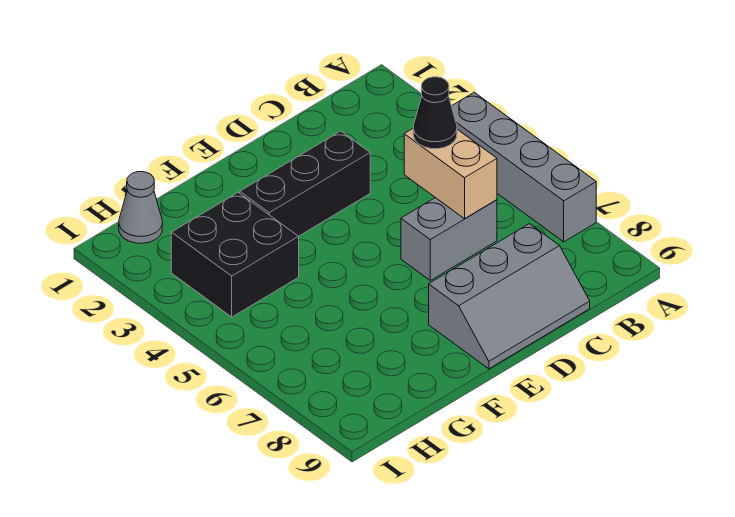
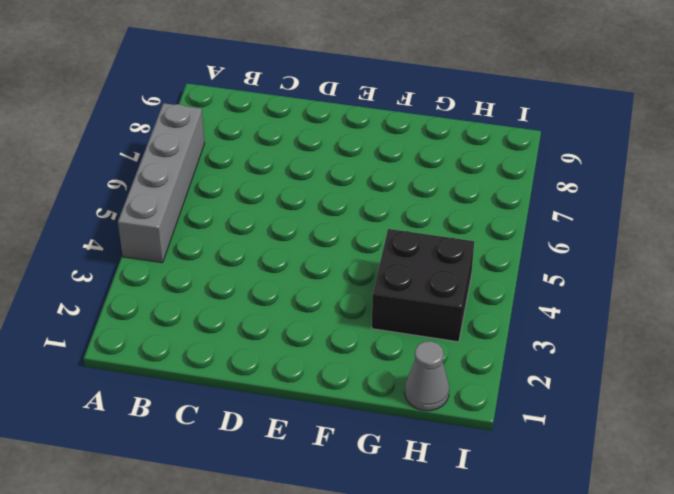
none -> grey 1x2 brick [401,198,497,280]
none -> grey 2x3 slope [429,224,590,369]

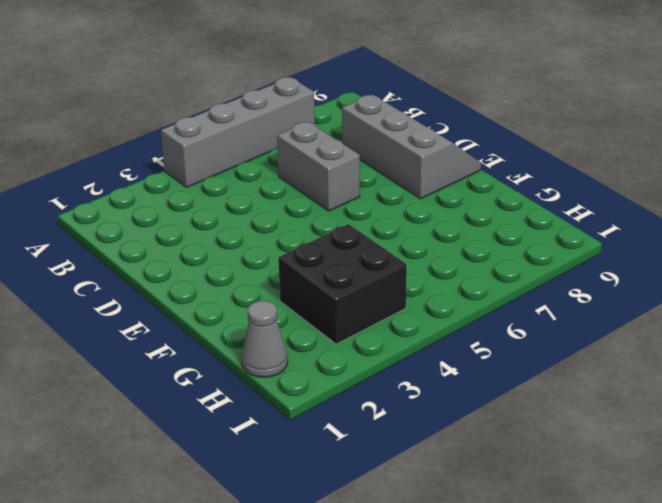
none -> black 1x3 brick [240,131,370,236]
none -> tan 1x2 brick [404,129,497,219]

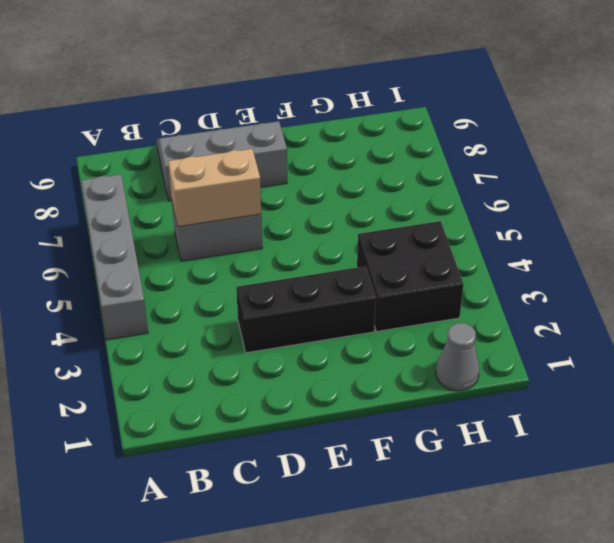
tan 1x2 brick [168,149,261,226] -> tan 1x2 brick turned to [404,129,497,219]
none -> black 1x1 cone [413,77,457,149]

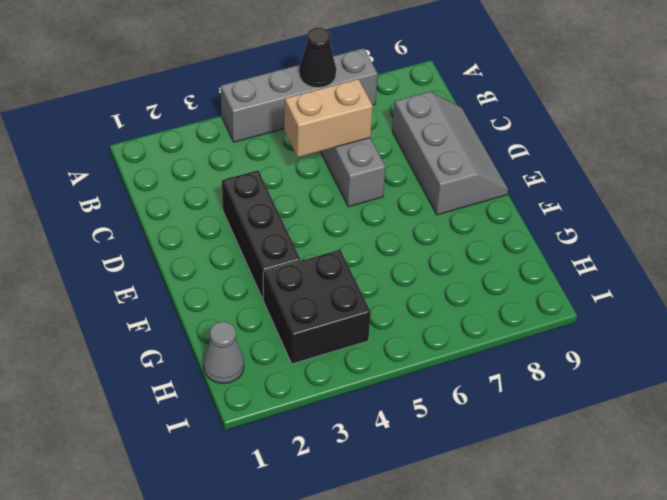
black 1x1 cone [299,27,336,88] -> black 1x1 cone moved to [413,77,457,149]

